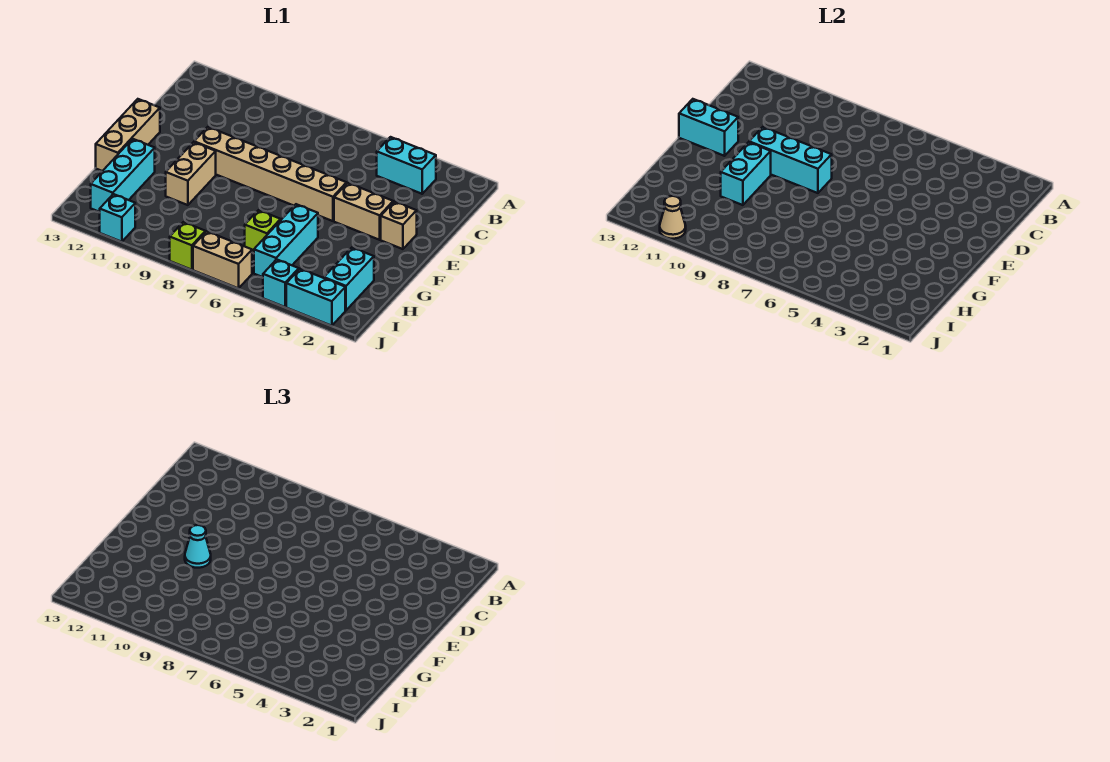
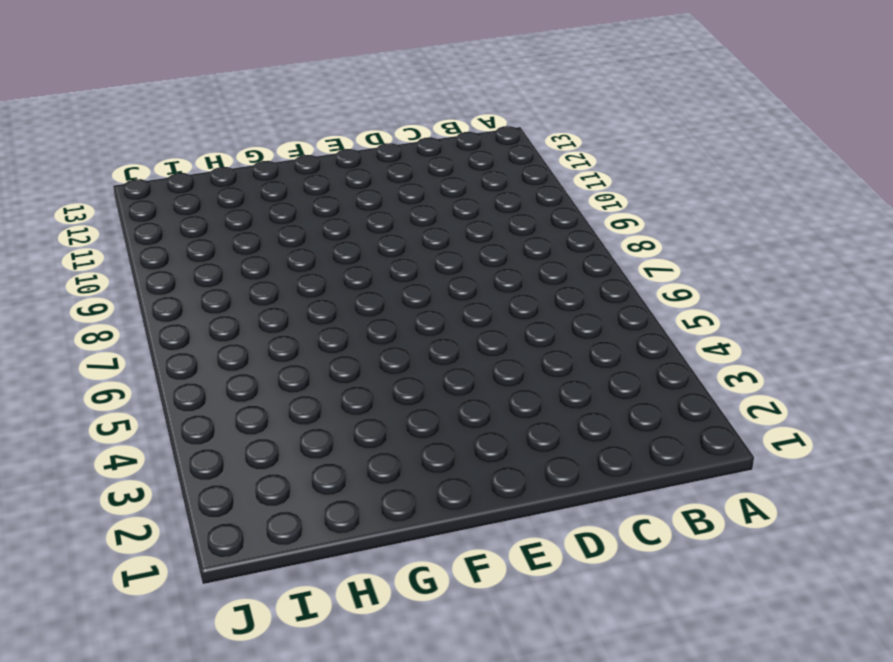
none -> cyan 1x2 brick [377,137,436,194]
none -> tan 1x1 brick [381,202,417,249]
none -> tan 1x2 brick [334,183,393,240]

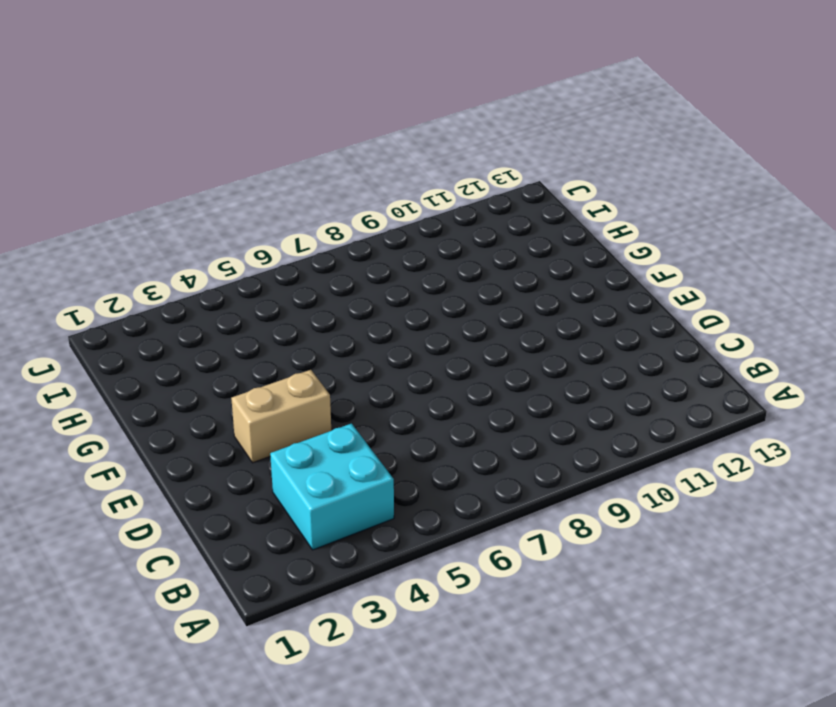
cyan 2x2 brick [270,424,394,550] -> cyan 1x2 brick [377,137,436,194]
none -> tan 1x1 brick [381,202,417,249]
none -> tan 1x6 brick [194,127,347,221]
none -> tan 1x3 brick [96,99,160,171]

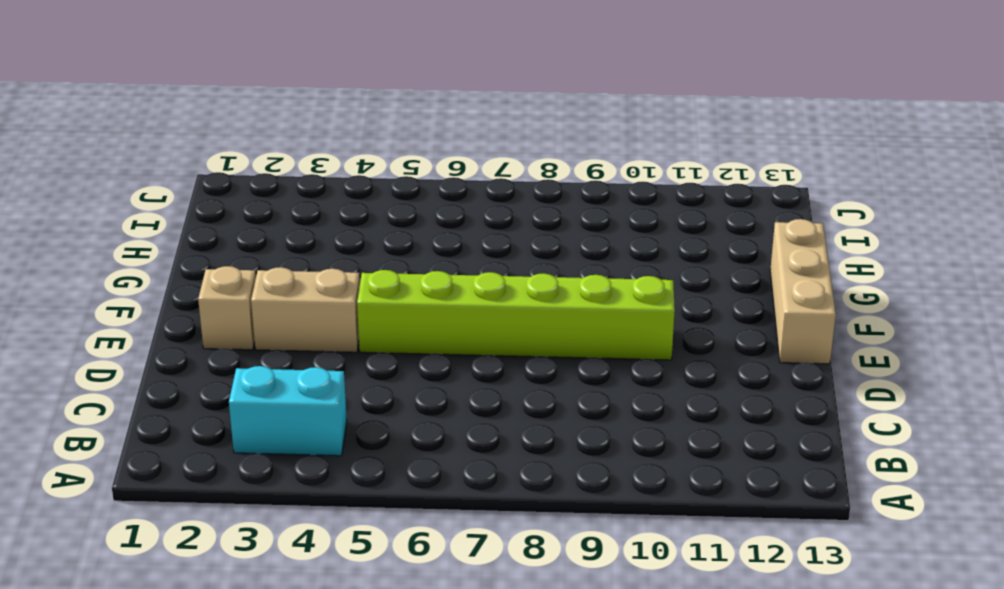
lime 1x6 brick [357,270,675,360] -> tan 1x6 brick [194,127,347,221]
none -> tan 1x2 brick [166,142,216,205]
none -> cyan 1x3 brick [254,204,318,277]
none -> cyan 1x3 brick [91,139,155,212]

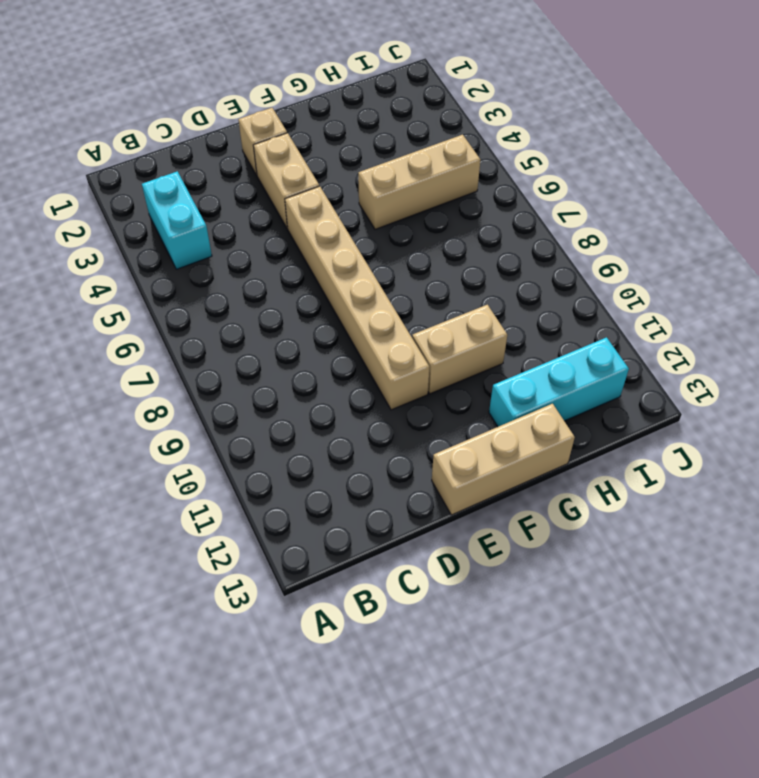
tan 1x3 brick [358,135,481,229] -> cyan 1x3 brick [254,204,318,277]
none -> cyan 1x2 brick [324,248,374,310]
none -> lime 1x1 brick [245,210,281,253]
none -> cyan 1x2 brick [286,269,345,326]

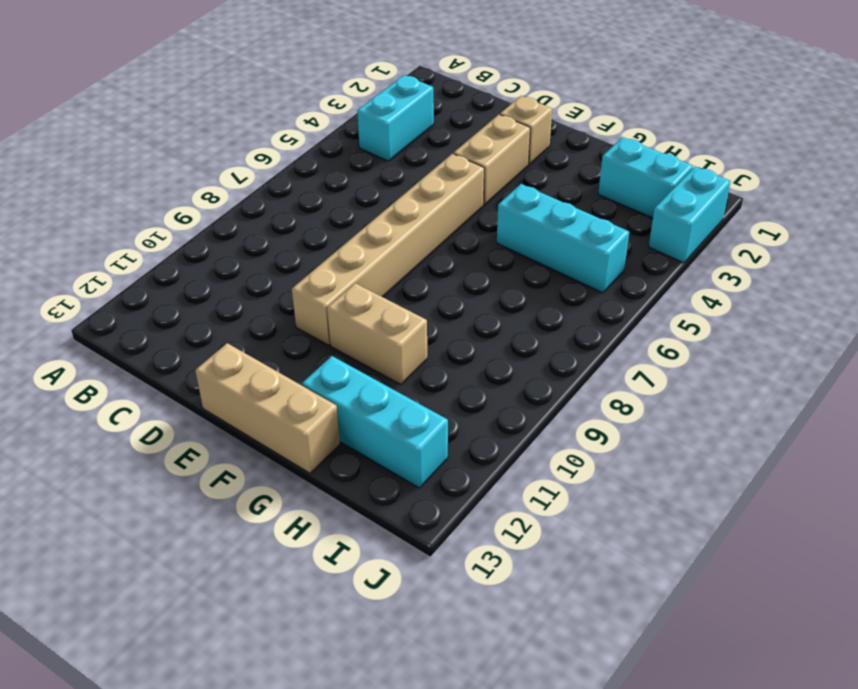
none -> lime 1x1 brick [245,210,281,253]
none -> cyan 1x1 brick [263,259,299,307]
none -> tan 1x2 brick [193,231,252,288]

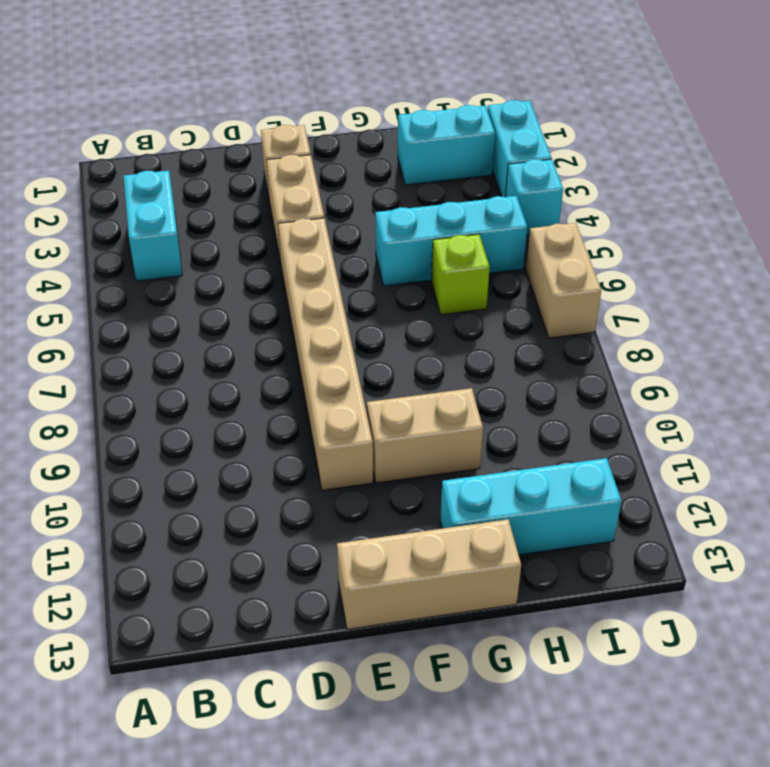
none -> lime 1x1 brick [170,222,205,270]
none -> cyan 1x1 brick [100,194,135,242]
none -> cyan 1x3 brick [749,127,832,193]

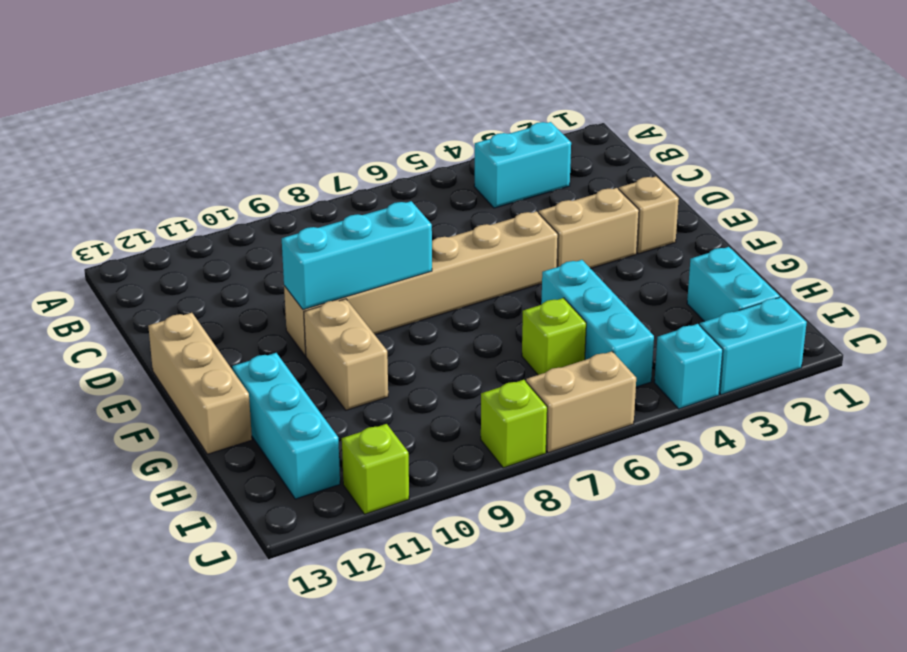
lime 1x1 brick [342,424,409,514] -> cyan 1x1 brick [100,194,135,242]
none -> cyan 1x2 brick [679,99,738,156]
none -> cyan 1x2 brick [721,142,771,205]
none -> tan 1x1 cone [660,196,686,239]

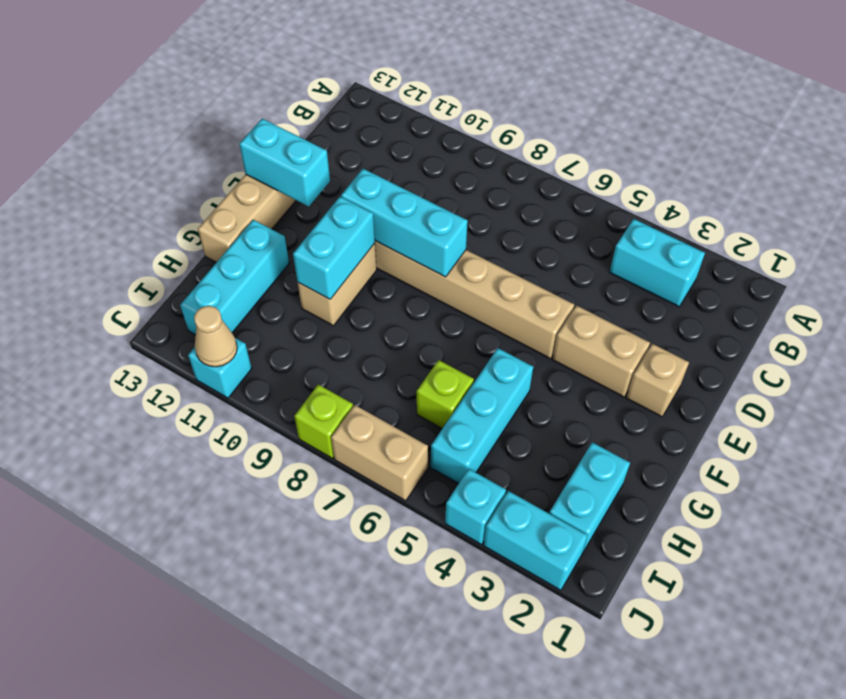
none -> cyan 1x1 cone [185,525,211,568]

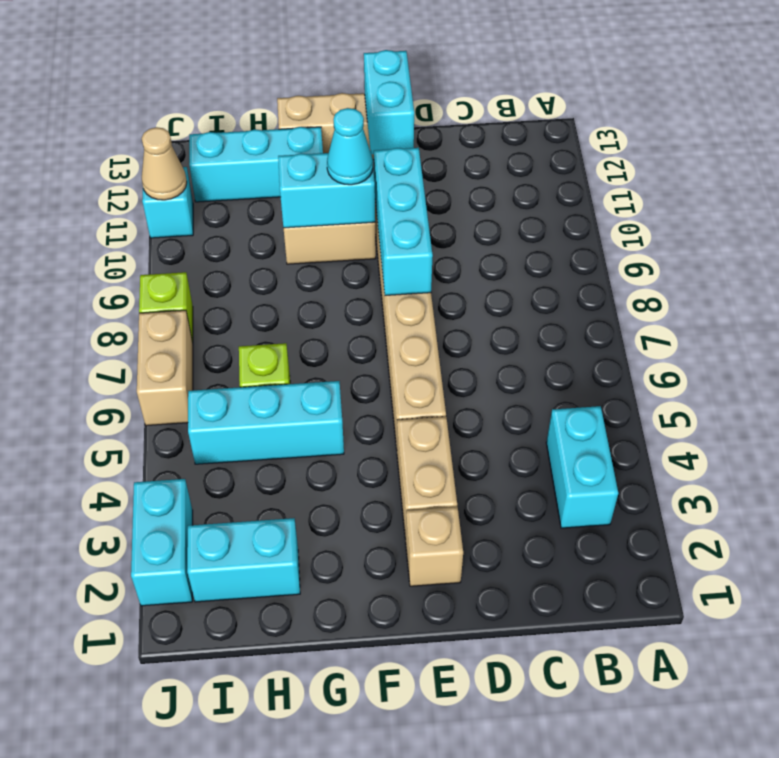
none -> cyan 1x1 brick [263,259,299,307]

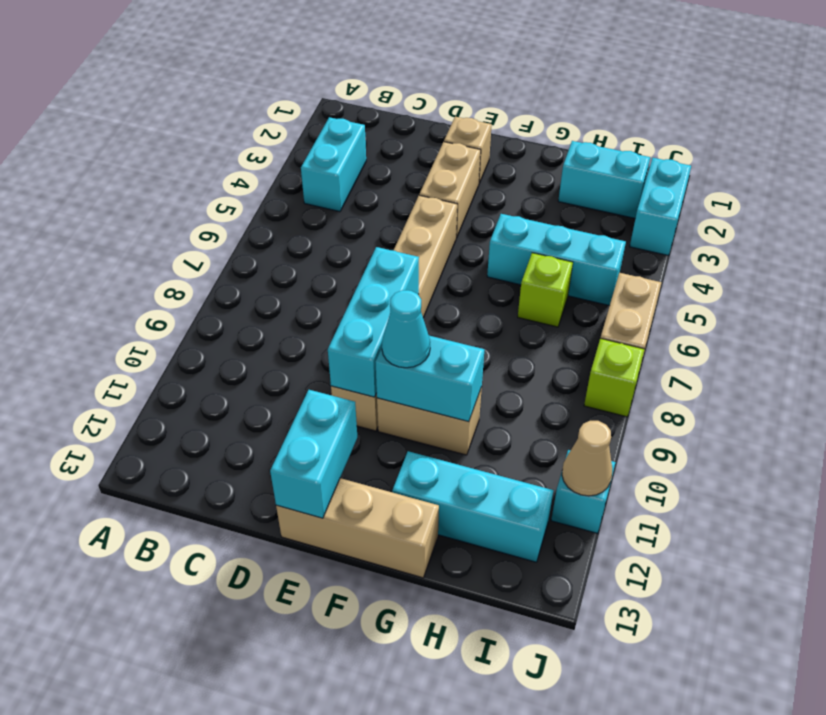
none -> cyan 1x1 brick [263,259,299,307]

